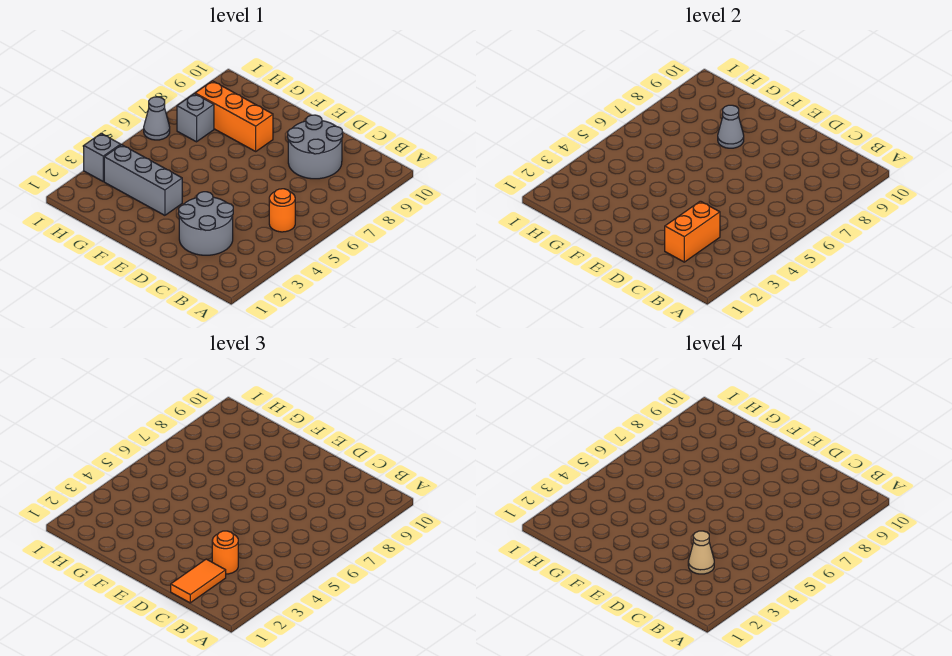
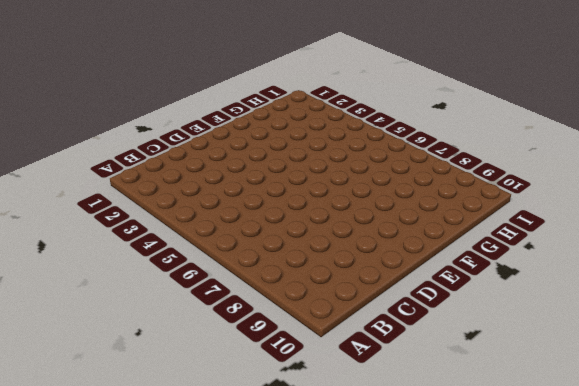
none -> orange 1x1 round brick [269,189,295,232]
none -> grey 2x2 round brick [179,192,233,255]
none -> grey 2x2 round brick [288,115,343,179]

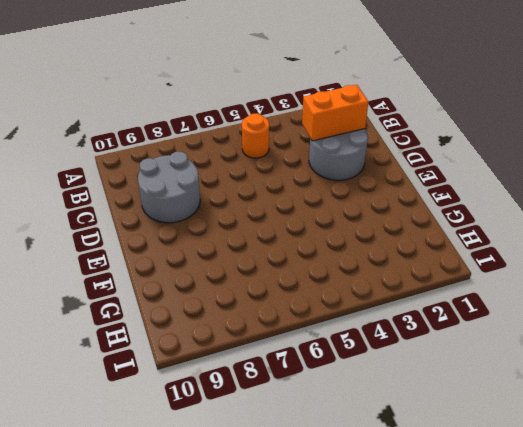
none -> grey 1x3 brick [104,145,182,215]
none -> orange 1x3 brick [195,81,273,151]
none -> grey 1x1 brick [177,94,214,142]

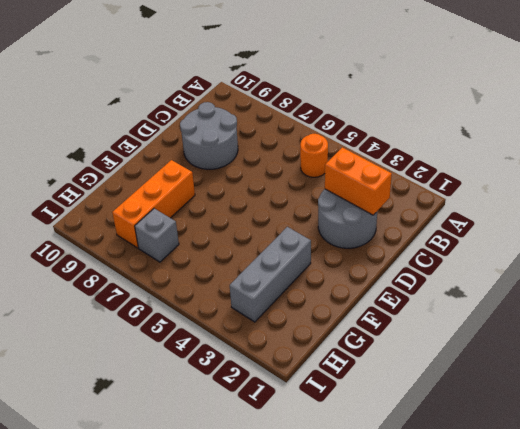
none -> grey 1x1 brick [84,134,121,181]
none -> grey 1x1 cone [144,97,170,140]
none -> grey 1x1 cone [718,105,744,148]

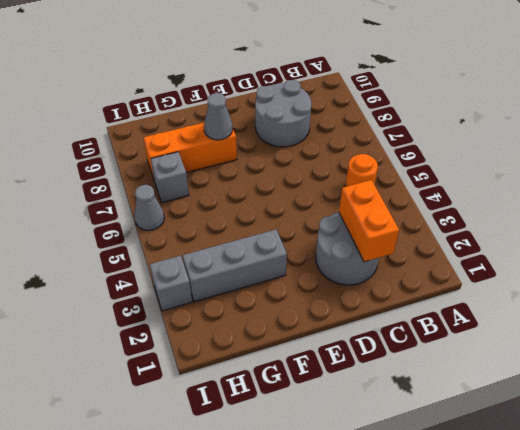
none -> orange 1x2 tile [171,559,226,603]
none -> orange 1x1 round brick [212,531,238,574]
none -> tan 1x1 cone [688,531,714,574]

